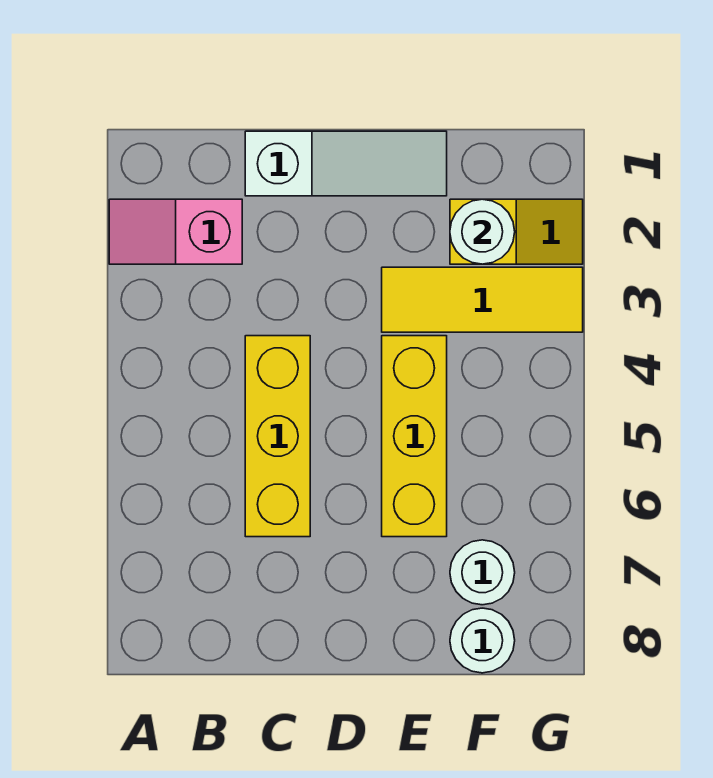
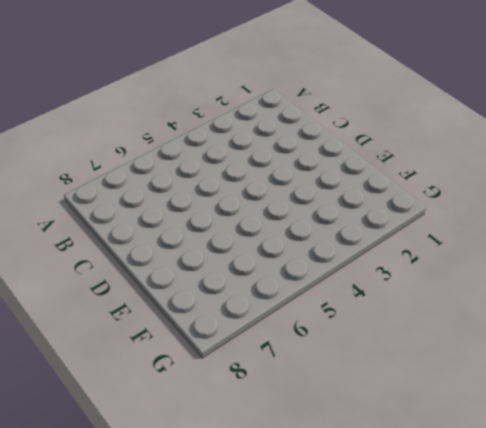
none -> pink 1x2 slope [109,199,242,264]
none -> white 1x3 slope [245,131,447,196]

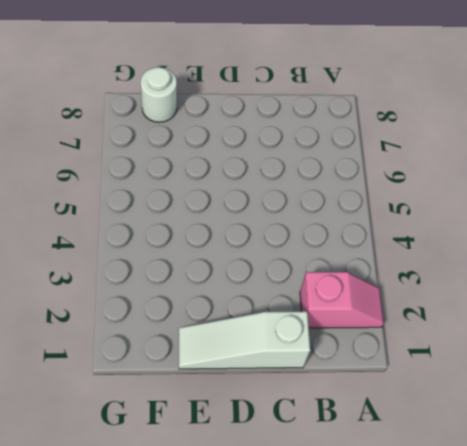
none -> yellow 1x3 brick [245,336,310,537]
none -> yellow 1x3 tile [382,267,583,332]

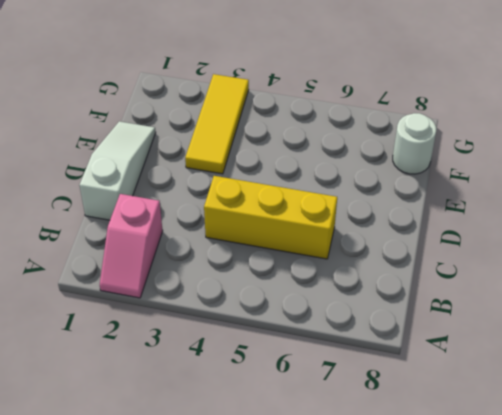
none -> yellow 1x3 brick [382,336,447,537]
none -> yellow 1x2 slope [450,199,583,264]

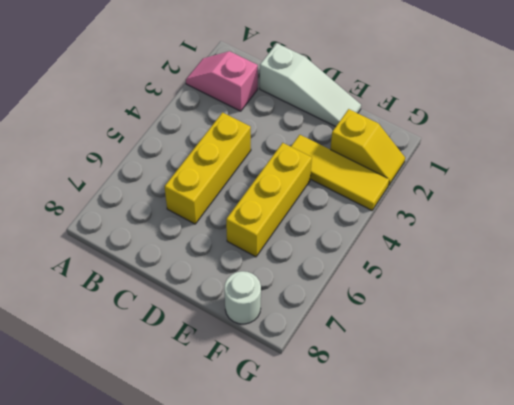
none -> white 1x1 round brick [450,540,515,605]
none -> white 1x1 round brick [450,199,515,264]

